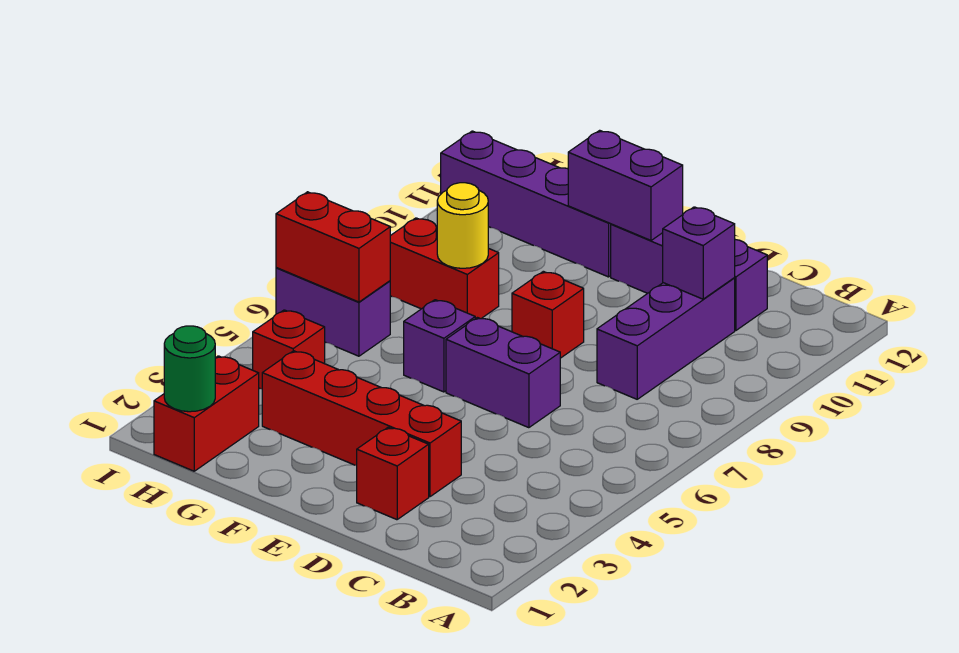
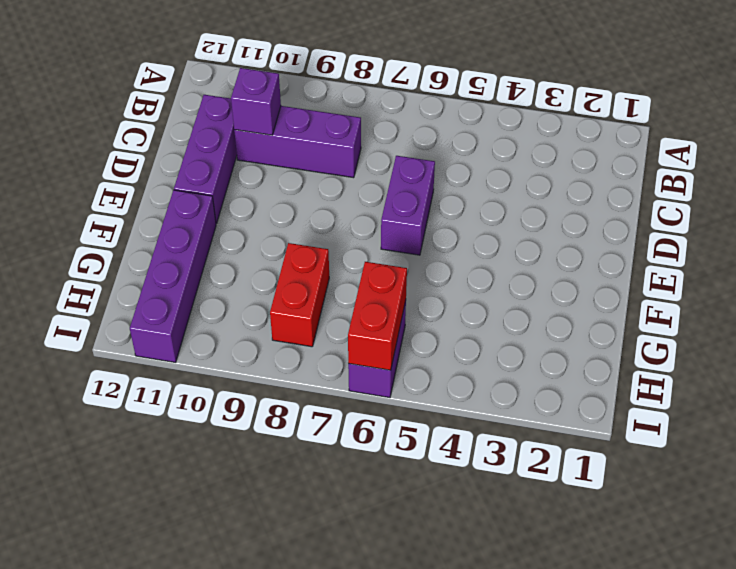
none -> red 1x1 brick [357,427,429,520]
none -> red 1x4 brick [262,351,461,497]
none -> red 1x1 brick [512,271,584,358]

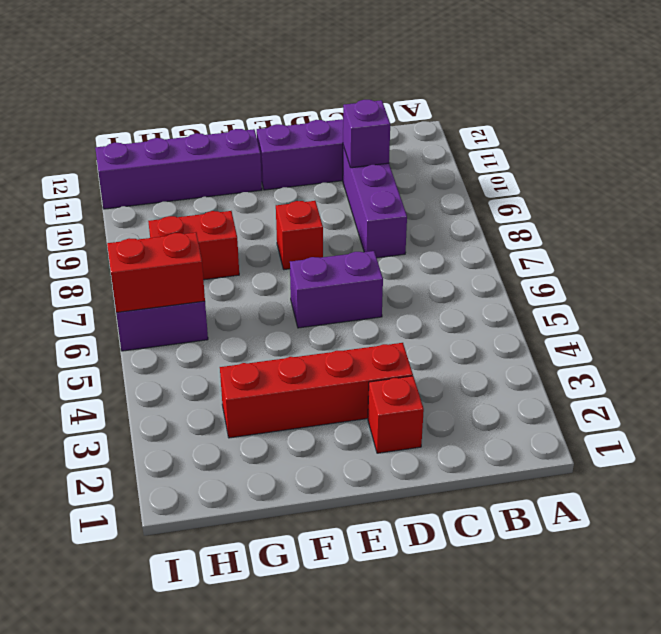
none -> purple 1x1 brick [404,300,475,392]
none -> red 1x2 brick [154,356,259,471]
none -> red 1x1 brick [253,310,325,389]

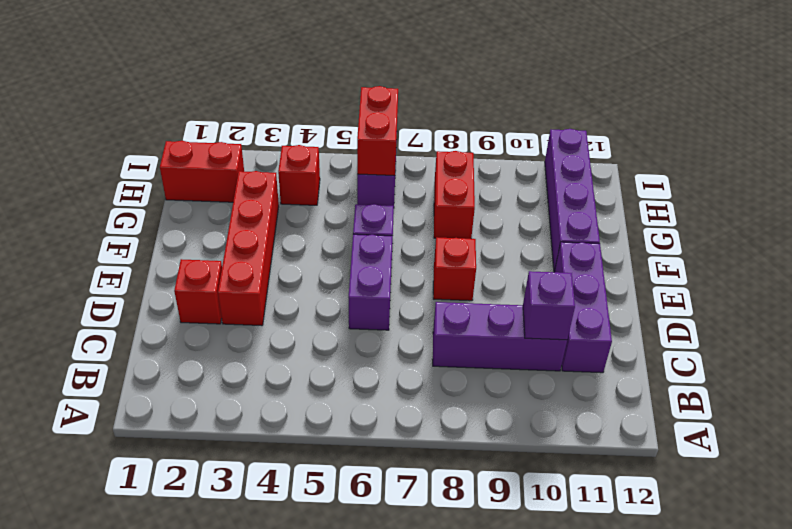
none -> purple 1x2 brick [568,130,683,240]
none -> yellow 1x1 round brick [437,183,488,268]
none -> green 1x1 round brick [164,326,215,412]

